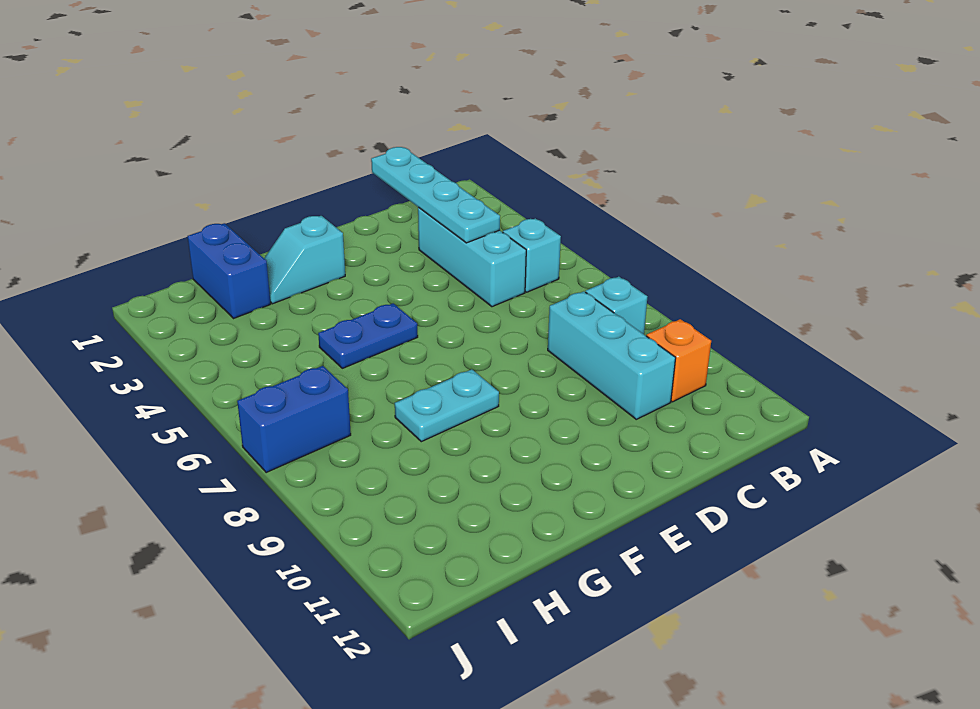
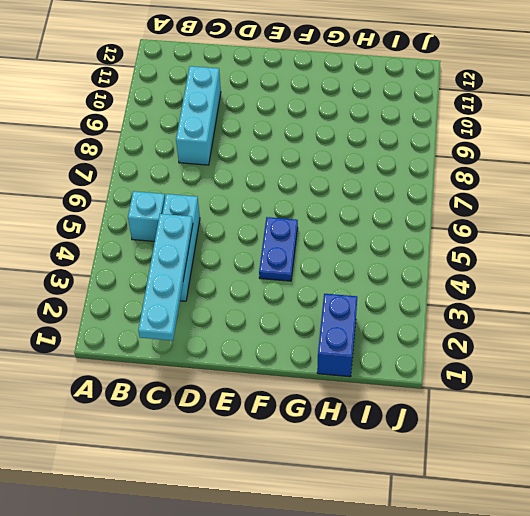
blue 1x2 plate [259,217,298,281] -> blue 1x2 plate turned to [318,303,418,368]
none -> cyan 1x1 brick [586,277,648,334]
none -> orange 1x1 brick [646,319,711,402]

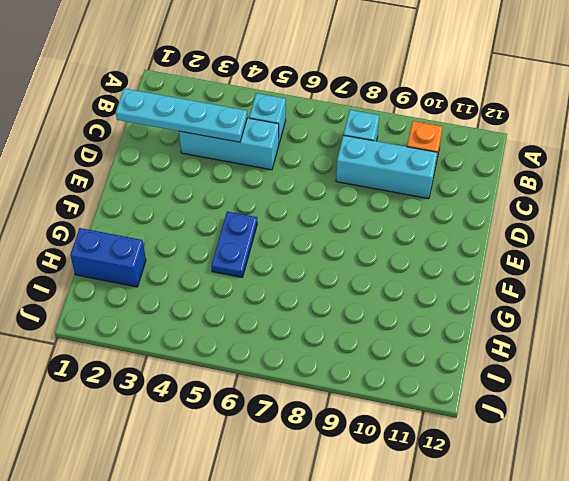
none -> cyan 1x2 slope [264,216,345,304]
none -> cyan 1x2 plate [395,369,499,442]

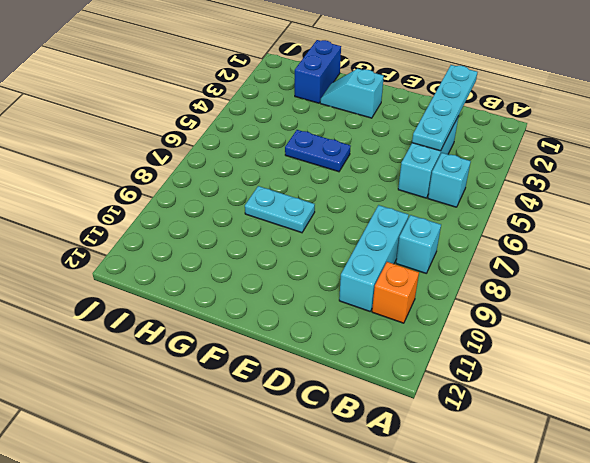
none -> blue 1x2 brick [237,366,351,472]

